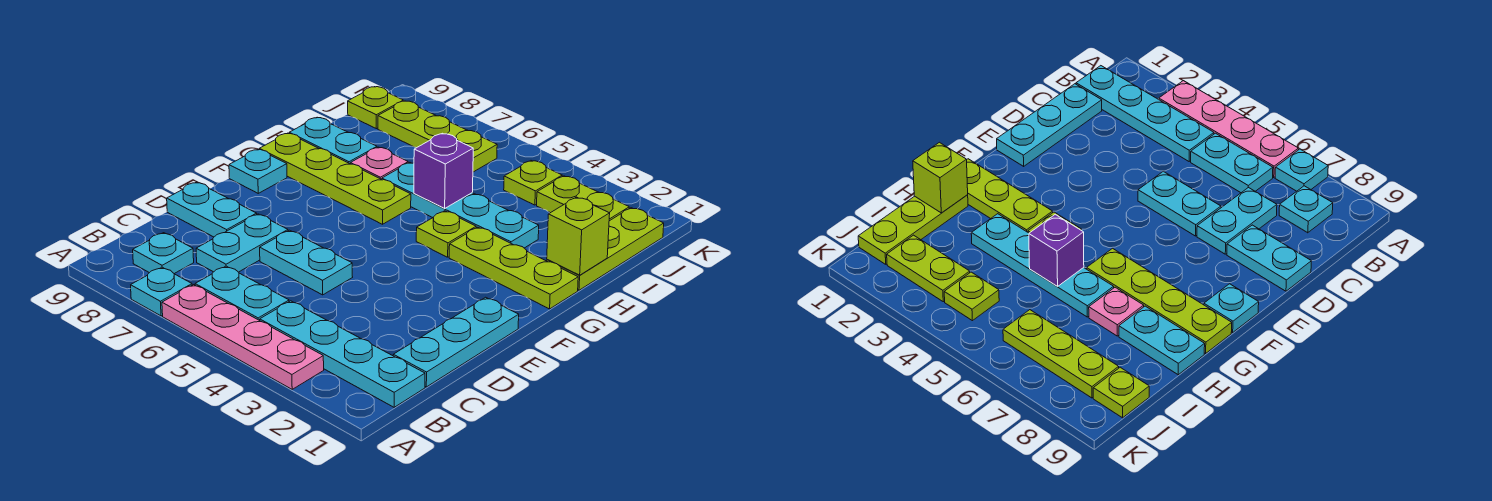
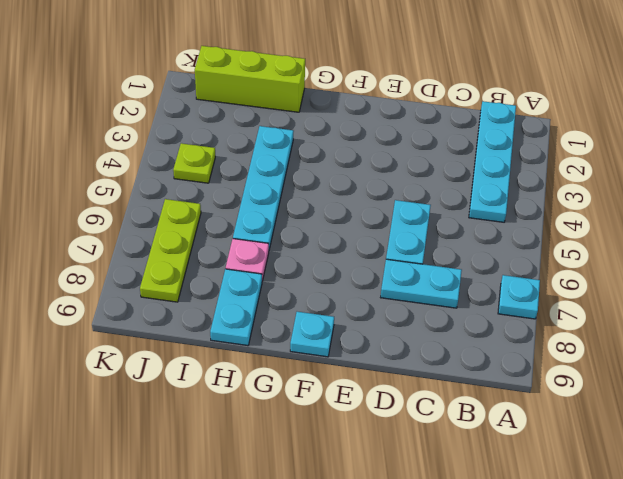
lime 1x3 brick [195,46,305,112] -> lime 1x3 plate [547,208,664,290]
none -> pink 1x4 plate [162,285,324,389]
none -> cyan 1x2 plate [195,266,289,320]
none -> cyan 1x1 plate [133,233,194,274]

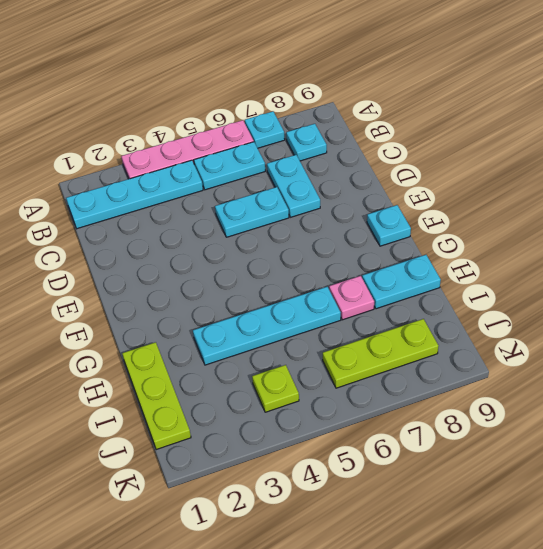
none -> cyan 1x3 plate [393,297,519,387]
none -> cyan 1x2 plate [167,182,257,237]
none -> lime 1x3 plate [449,227,578,309]

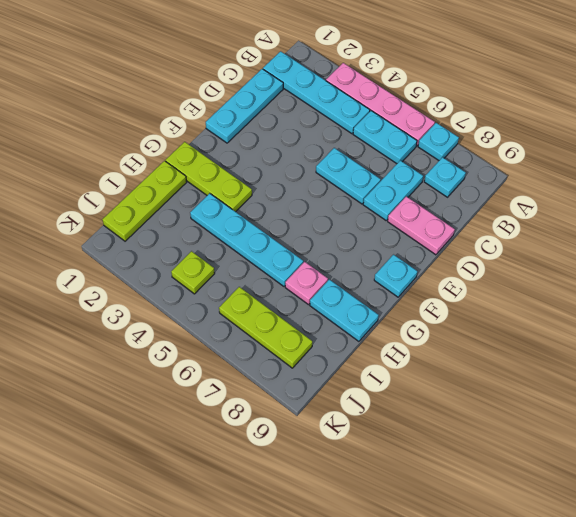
pink 1x2 plate [388,197,455,255] -> cyan 1x2 plate [167,182,257,237]
none -> lime 1x1 plate [416,211,476,257]
none -> lime 1x4 plate [259,133,411,224]
none -> lime 1x2 plate [537,176,629,221]

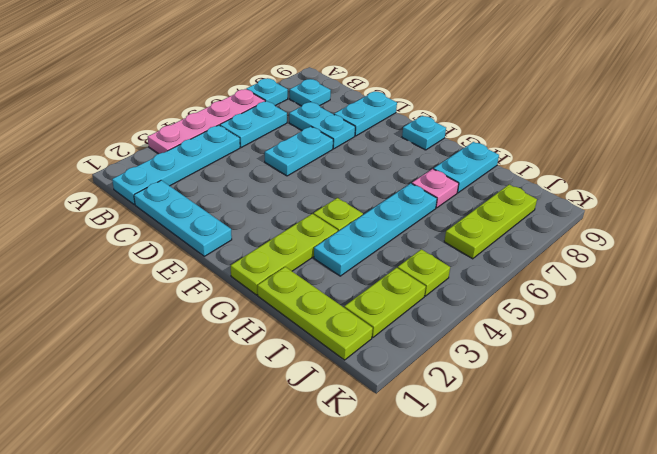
none -> lime 1x4 plate [259,133,411,224]
none -> lime 1x1 plate [348,87,403,129]
none -> lime 1x1 brick [547,197,610,275]

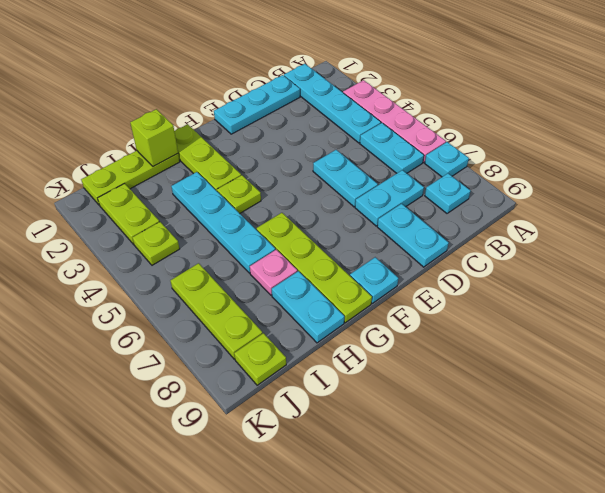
none -> purple 1x1 brick [414,133,473,208]

